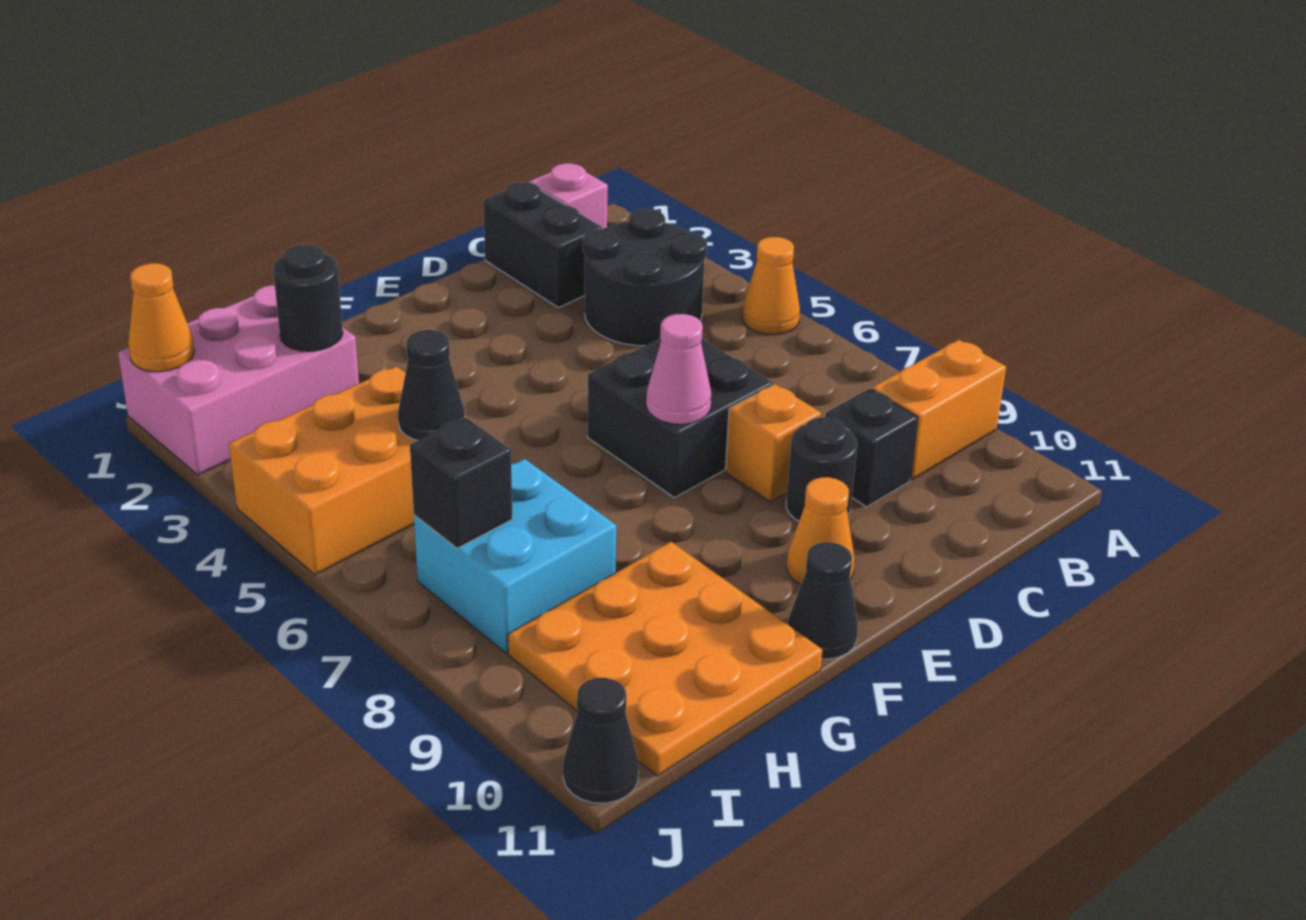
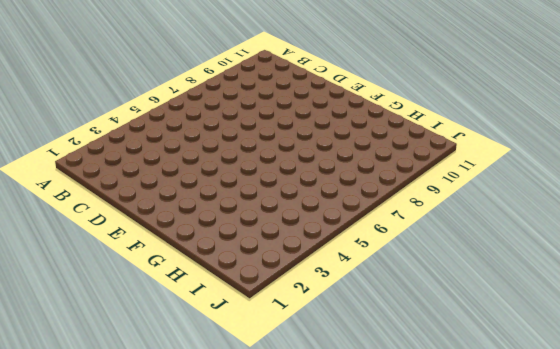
none -> orange 1x1 cone [742,237,800,335]
none -> orange 1x2 brick [872,340,1006,480]
none -> pink 1x1 brick [529,163,608,229]

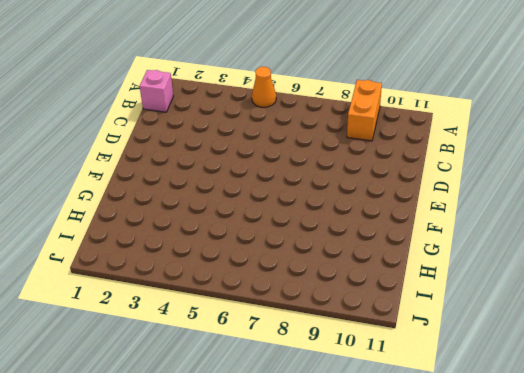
none -> black 2x2 round brick [583,209,707,346]
none -> black 1x2 brick [483,182,602,308]
none -> black 1x1 brick [825,389,918,507]

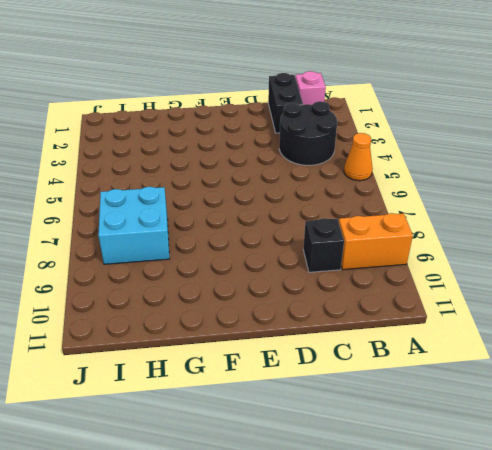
none -> black 2x2 brick [588,339,773,498]
none -> orange 1x1 brick [726,384,821,502]
none -> black 1x1 round brick [786,417,857,521]

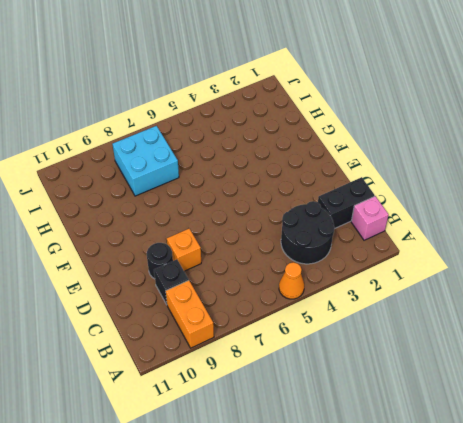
none -> black 2x2 brick [588,339,773,498]
none -> orange 1x1 cone [787,477,855,585]
none -> black 1x1 cone [788,542,858,659]

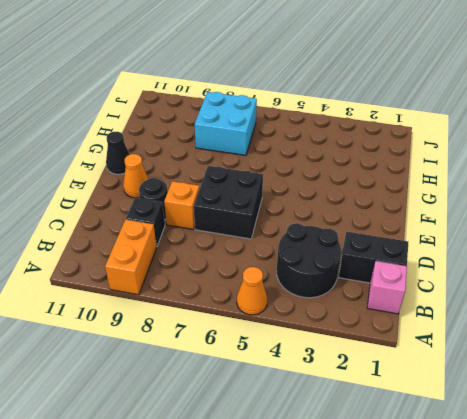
none -> orange 3x3 plate [508,542,822,776]
none -> pink 2x3 brick [118,285,359,475]
none -> orange 2x3 brick [229,366,477,575]

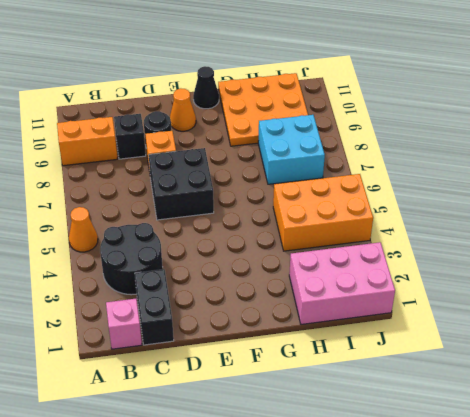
none -> black 1x1 cone [563,678,639,803]
none -> pink 1x1 cone [646,314,711,424]
none -> black 1x1 round brick [273,245,343,351]

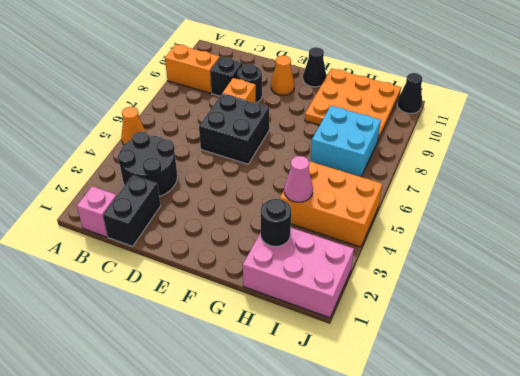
pink 1x1 cone [284,156,313,202] -> pink 1x1 cone moved to [646,314,711,424]
none -> black 1x1 cone [398,330,465,440]
none -> black 1x1 brick [410,417,512,548]
none -> orange 1x1 cone [128,263,194,372]

